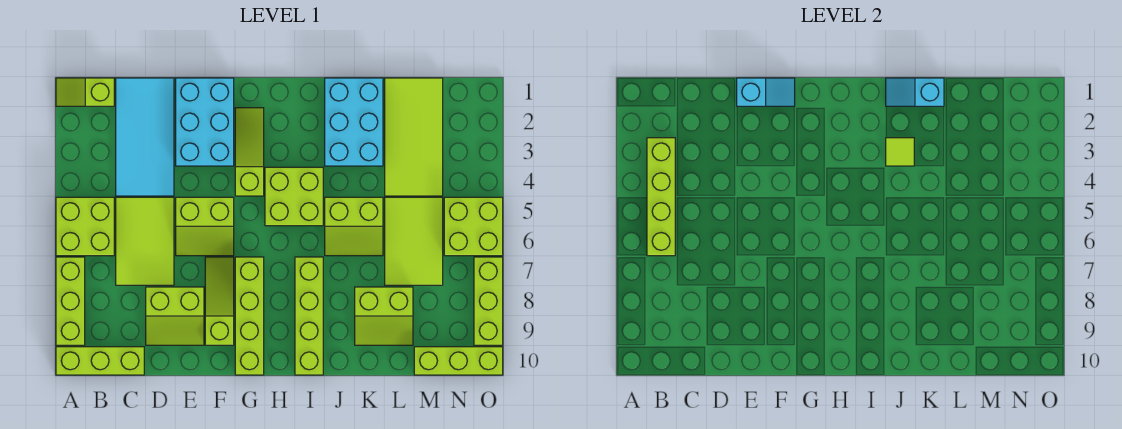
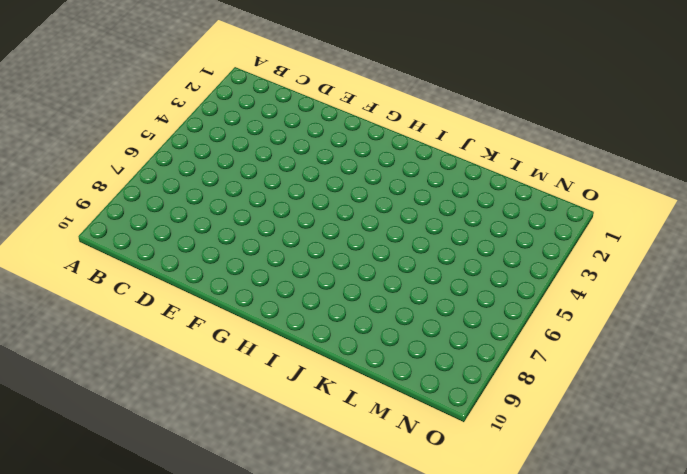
none -> lime 1x2 slope [56,78,114,106]
none -> lime 2x2 brick [56,197,114,256]
none -> lime 1x3 brick [56,257,85,345]

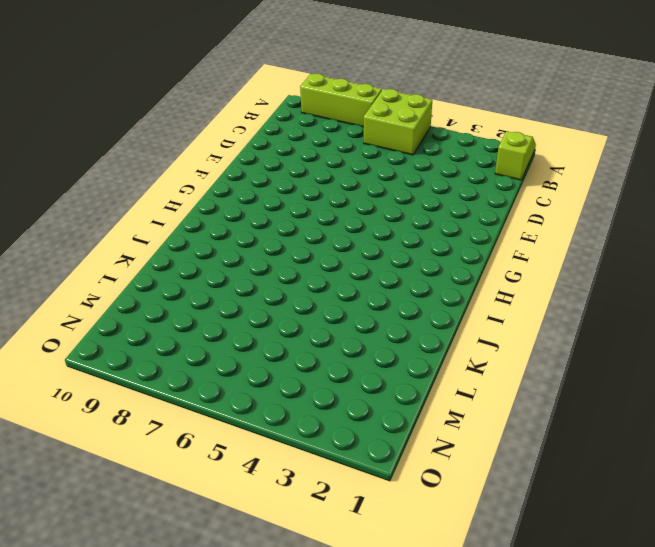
none -> lime 1x3 brick [56,347,144,375]
none -> cyan 2x4 tile [116,78,174,196]
none -> lime 2x3 tile [116,197,174,285]

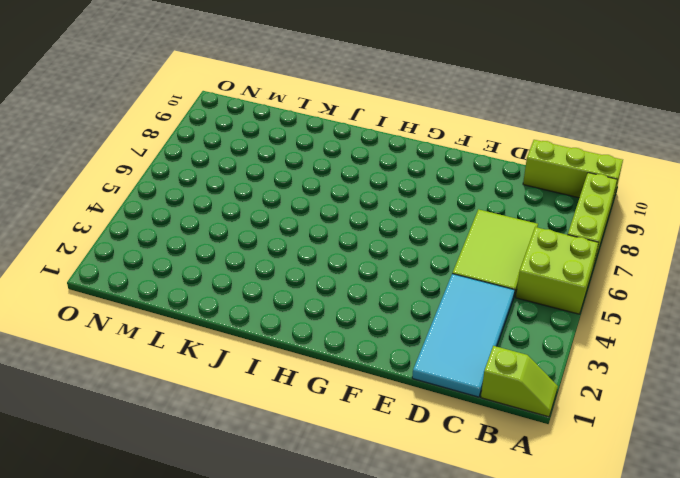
none -> lime 2x2 slope [146,287,204,345]
none -> cyan 2x3 brick [176,78,234,166]
none -> lime 2x2 slope [176,197,234,256]

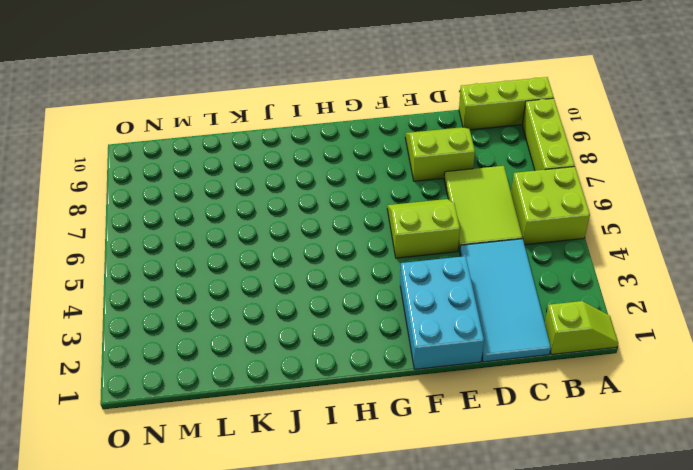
none -> lime 1x3 slope [205,257,234,345]
none -> lime 1x3 slope [235,108,264,196]
none -> lime 1x4 brick [235,257,264,375]

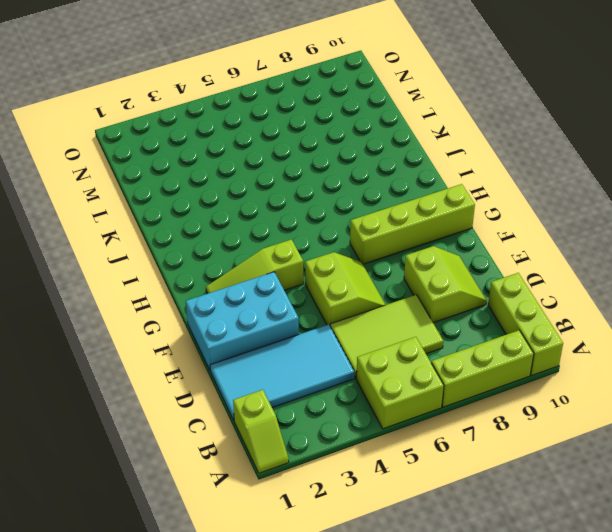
none -> lime 1x3 slope [205,257,234,345]
none -> lime 2x2 brick [265,167,323,226]
none -> lime 1x4 brick [295,257,323,375]

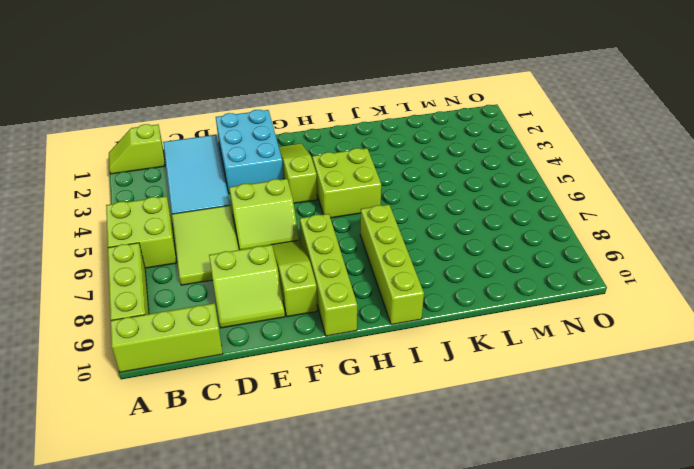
none -> cyan 2x3 brick [325,78,383,166]
none -> lime 2x2 slope [325,197,383,256]
none -> lime 2x2 slope [355,287,413,345]

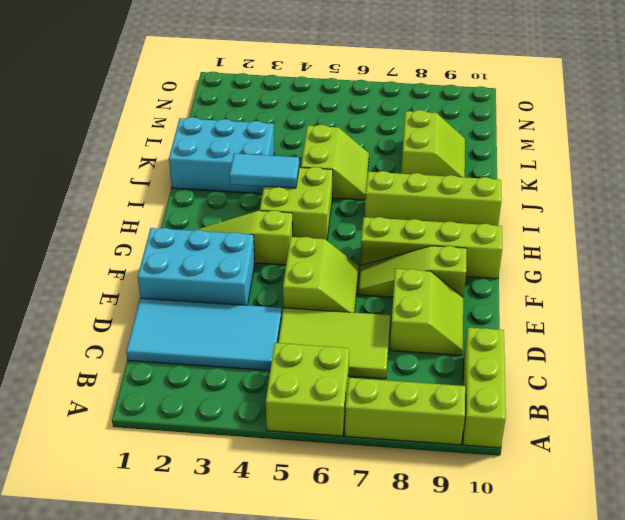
cyan 1x2 tile [229,153,299,188] -> none
none -> lime 1x2 slope [56,78,114,106]
none -> lime 2x4 tile [385,78,443,196]
none -> lime 2x3 tile [385,197,443,285]

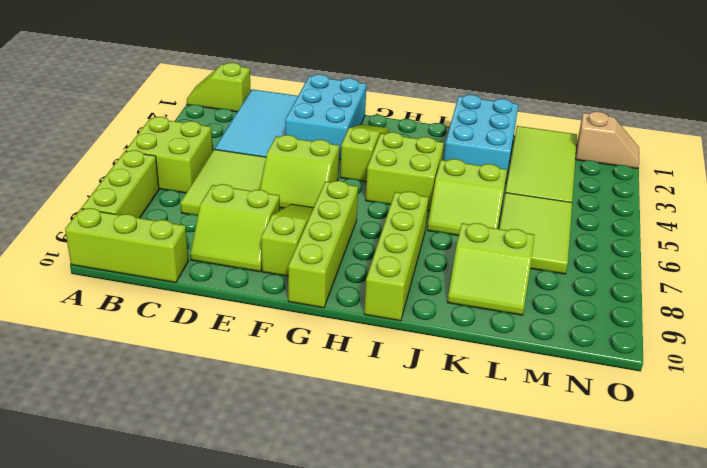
tan 1x2 slope [576,112,639,169] -> none
none -> lime 1x3 brick [414,347,503,375]
none -> lime 2x2 brick [444,197,503,256]
none -> lime 1x3 brick [474,257,503,345]

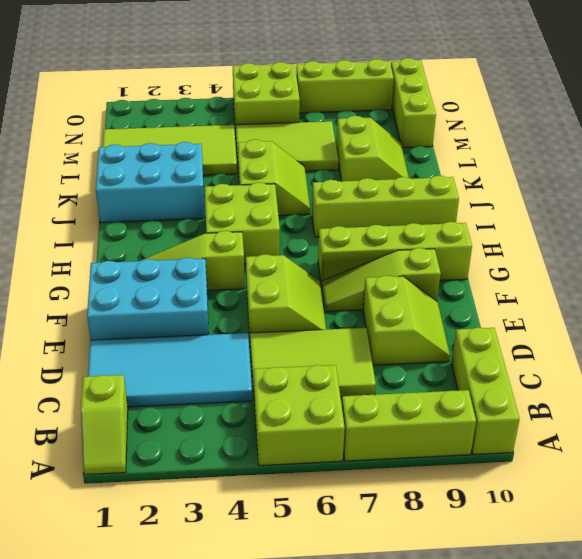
none -> lime 1x4 brick [647,138,675,256]
none -> cyan 1x2 slope [737,78,795,106]
none -> cyan 1x2 slope [886,78,944,106]

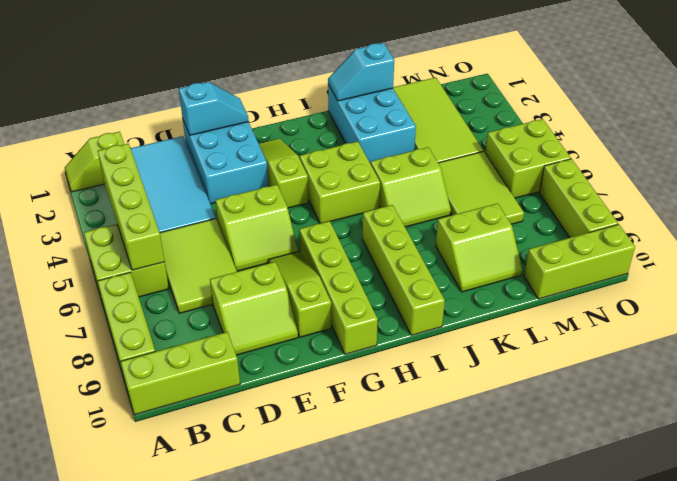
none -> lime 1x1 tile [886,138,914,166]

